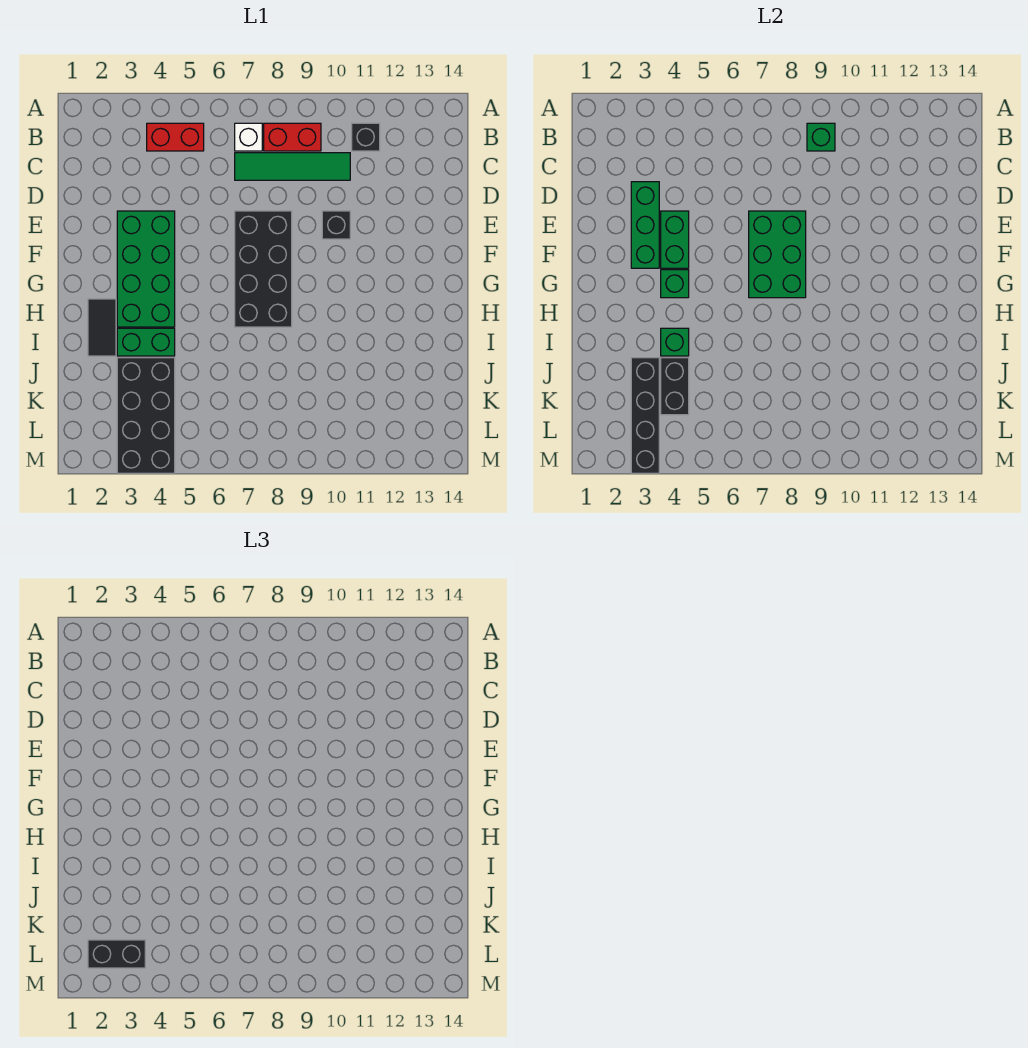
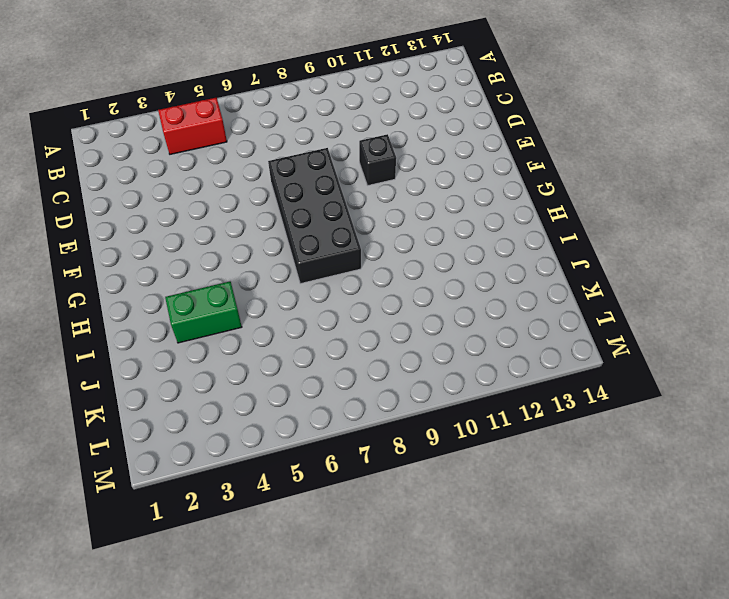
none -> white 1x1 brick [235,123,262,151]
none -> red 1x2 brick [264,123,321,151]
none -> black 1x1 brick [352,123,380,151]

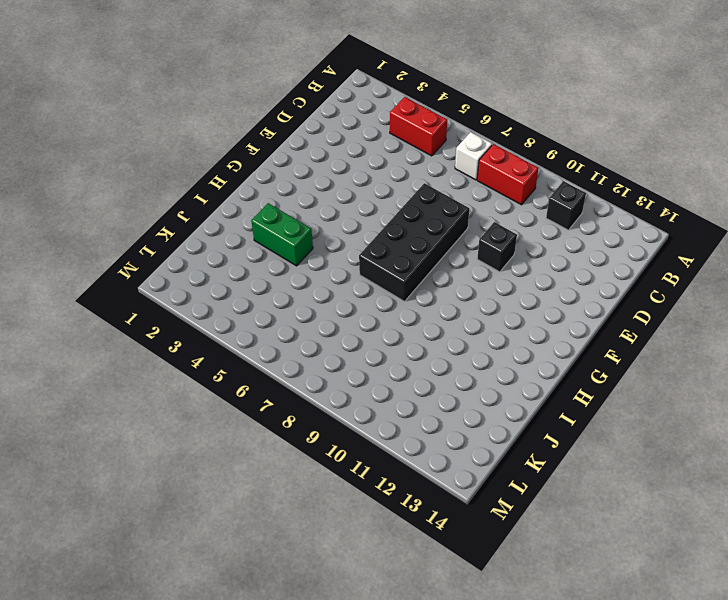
none -> green 1x4 tile [235,153,350,180]
none -> green 2x4 brick [117,211,175,327]
none -> black 1x2 tile [88,299,116,356]

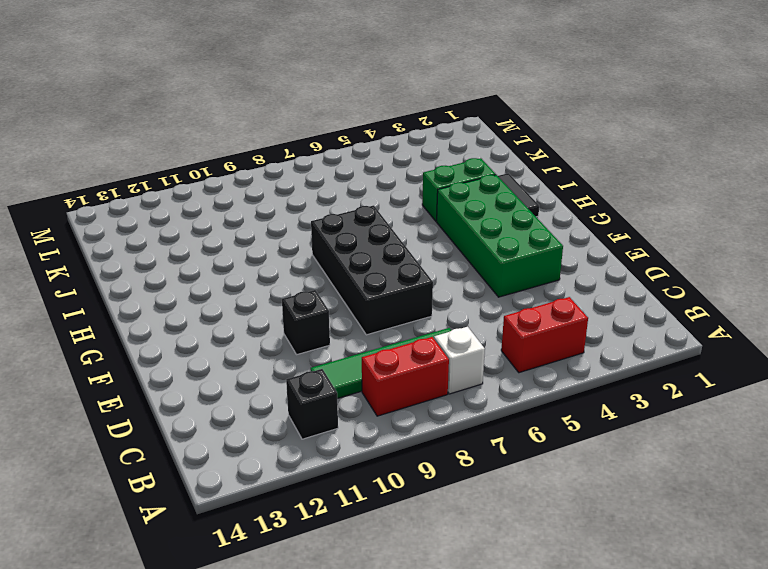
none -> black 2x4 brick [117,358,175,473]
none -> green 1x1 brick [807,123,835,151]
none -> green 1x3 brick [631,182,659,268]

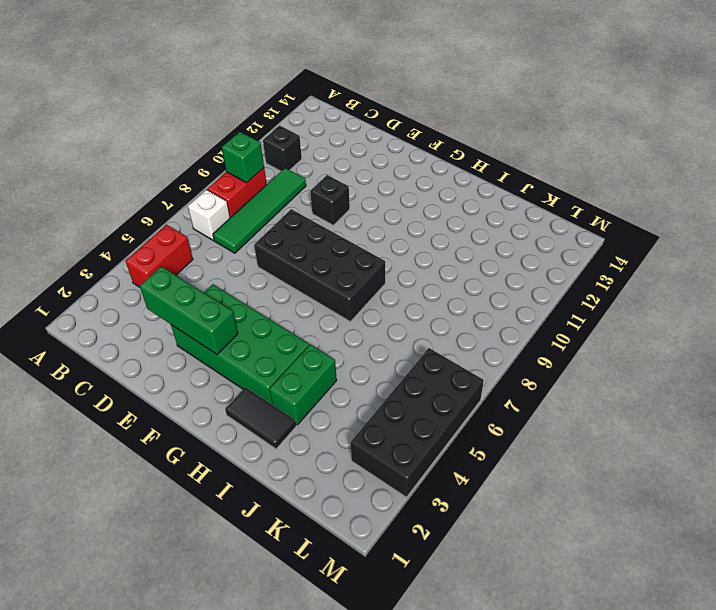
black 2x4 brick [351,348,484,497] -> black 2x4 brick turned to [117,358,175,473]
none -> green 1x2 brick [661,211,689,268]
none -> green 2x3 brick [749,211,806,298]
none -> green 1x1 brick [661,270,689,298]

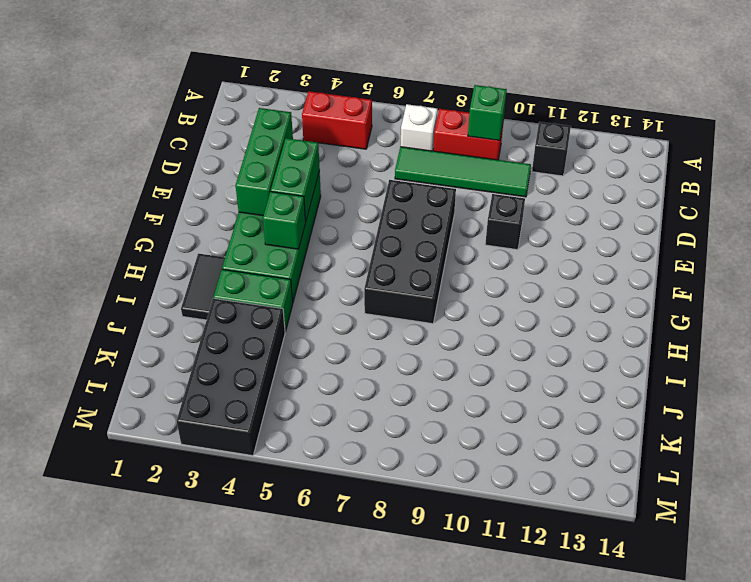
none -> green 2x3 brick [749,211,806,298]
none -> green 1x1 brick [661,328,689,356]
none -> black 1x4 brick [631,358,659,473]

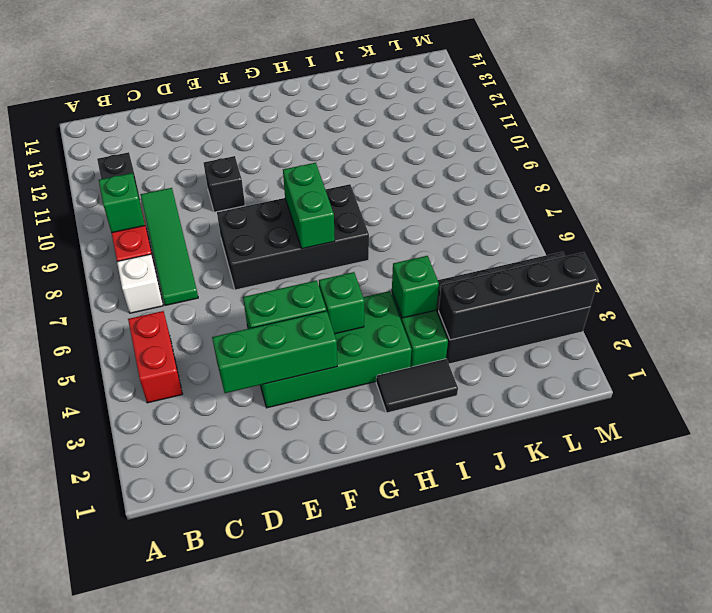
green 1x2 brick [283,163,335,249] -> green 2x3 brick [749,211,806,298]
none -> black 1x2 brick [661,358,689,415]
none -> black 1x2 brick [88,940,145,968]

